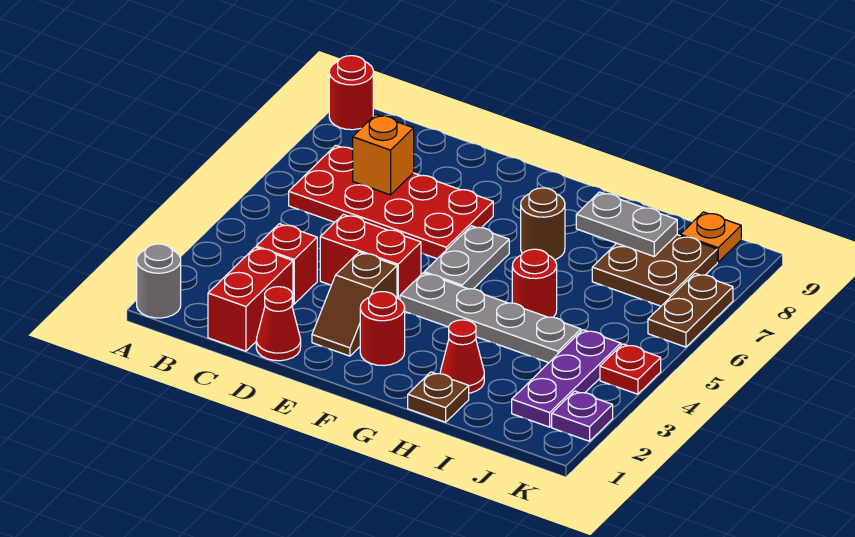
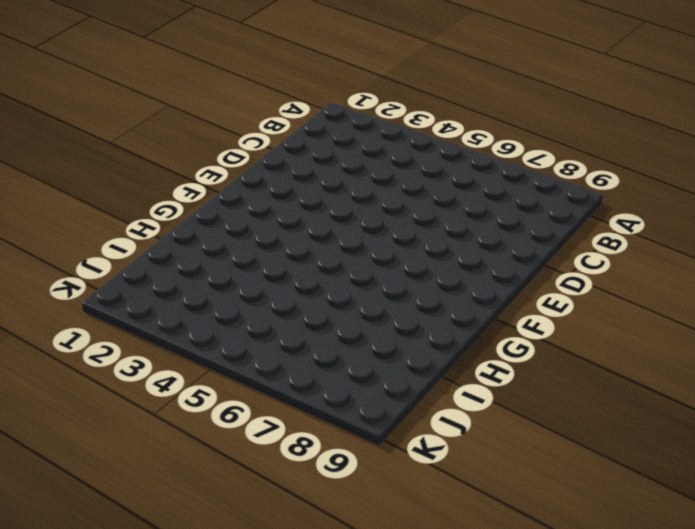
none -> grey 1x1 round brick [137,244,181,318]
none -> red 1x1 round brick [329,56,373,130]
none -> red 2x4 plate [289,145,493,259]

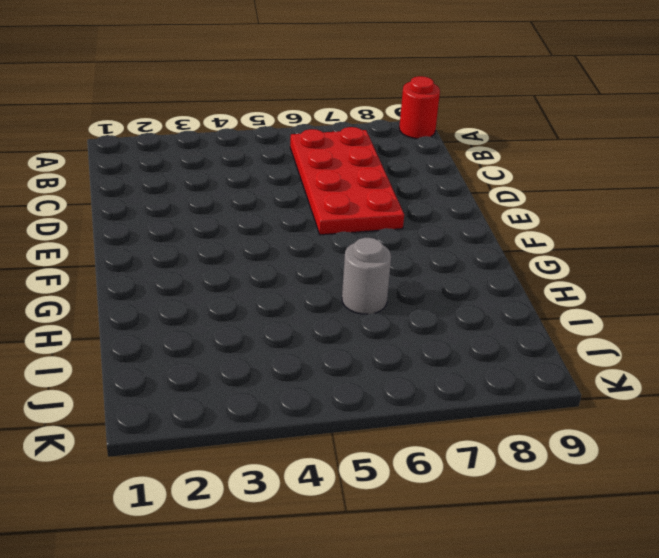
grey 1x1 round brick [342,237,391,314] -> grey 1x1 round brick moved to [137,244,181,318]
none -> red 1x2 brick [208,247,293,351]
none -> red 1x1 brick [256,224,317,304]
none -> red 1x1 cone [256,287,301,361]

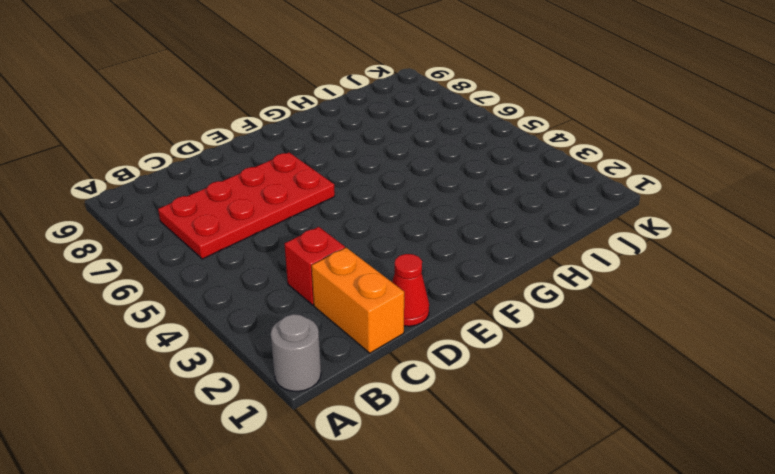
orange 1x2 brick [312,248,404,353] -> red 1x2 brick [208,247,293,351]
none -> red 1x1 round brick [329,56,373,130]
none -> red 1x2 brick [320,214,421,299]
none -> brown 1x2 slope [312,252,397,356]

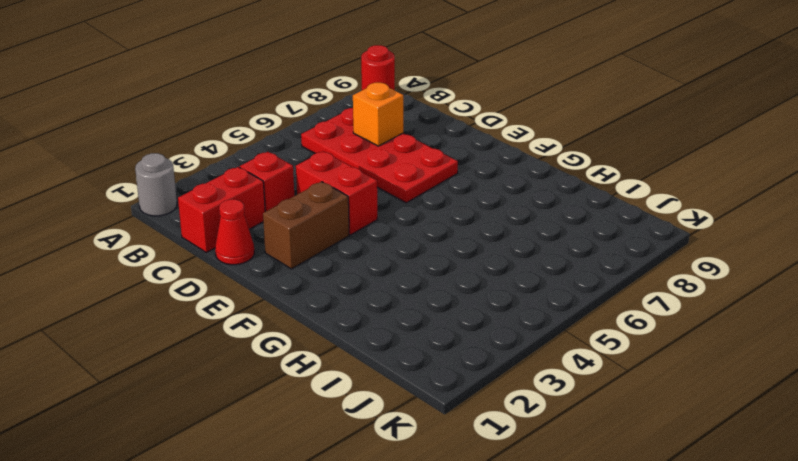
brown 1x2 brick [263,182,349,269] -> brown 1x2 slope [312,252,397,356]
none -> red 1x1 round brick [360,292,405,366]
none -> grey 1x4 plate [400,273,581,363]
none -> grey 1x2 plate [424,226,509,289]

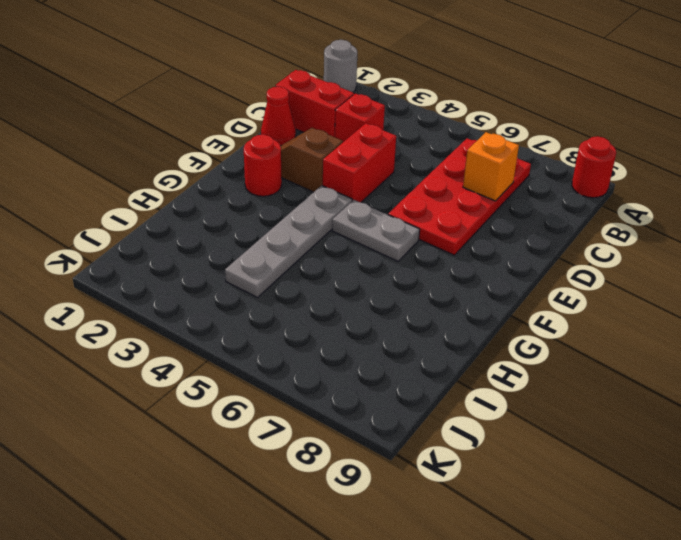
none -> brown 1x1 round brick [521,188,565,260]
none -> brown 1x1 plate [408,372,469,422]
none -> red 1x1 cone [440,320,484,393]

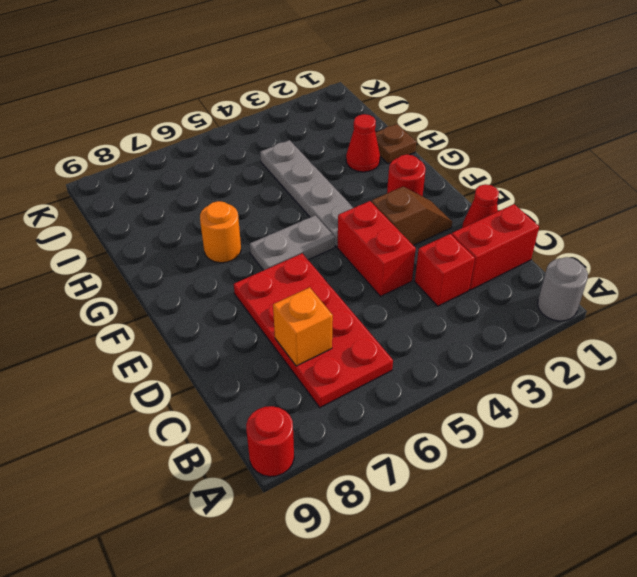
orange 1x1 round brick [200,201,241,263] -> brown 1x1 round brick [521,188,565,260]
none -> red 1x1 round brick [512,249,557,317]
none -> brown 2x2 plate [592,235,717,306]
none -> purple 1x3 plate [512,330,621,427]

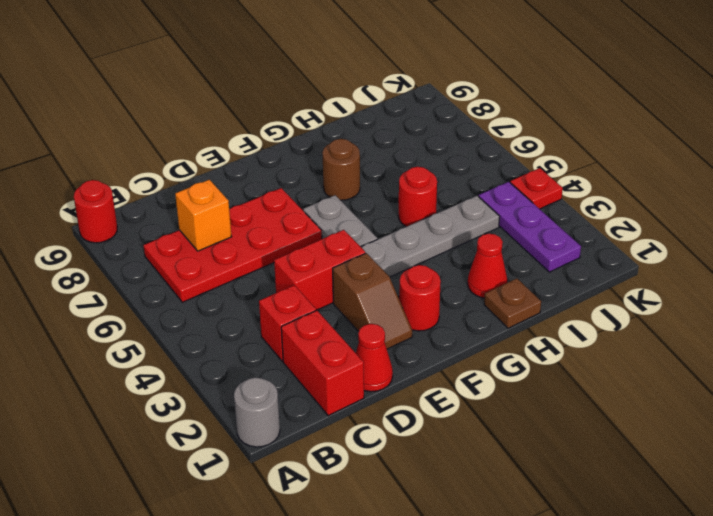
none -> brown 2x2 plate [592,235,717,306]
none -> orange 1x1 plate [680,212,741,262]
none -> purple 1x1 plate [552,391,613,441]

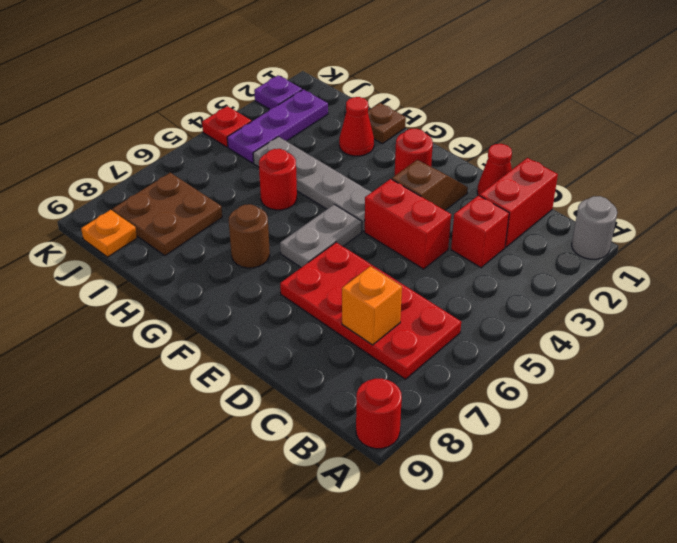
none -> brown 1x2 plate [648,273,733,347]
none -> grey 1x2 plate [576,192,677,256]

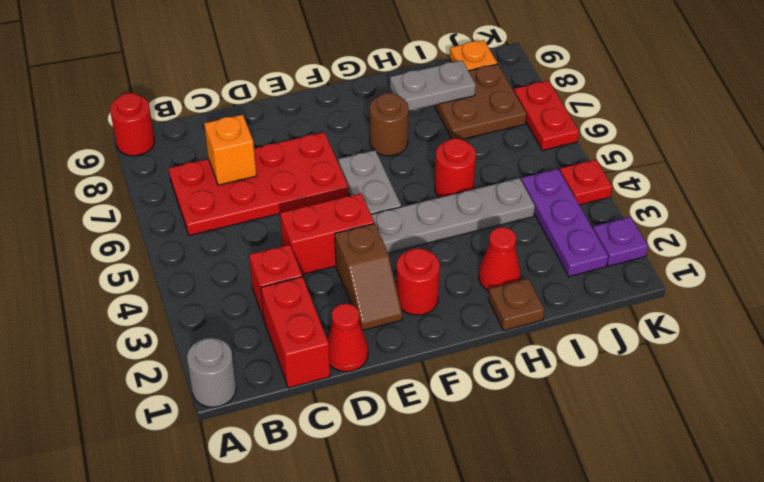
red 1x2 plate [514,81,579,150] -> brown 1x2 plate [648,273,733,347]

